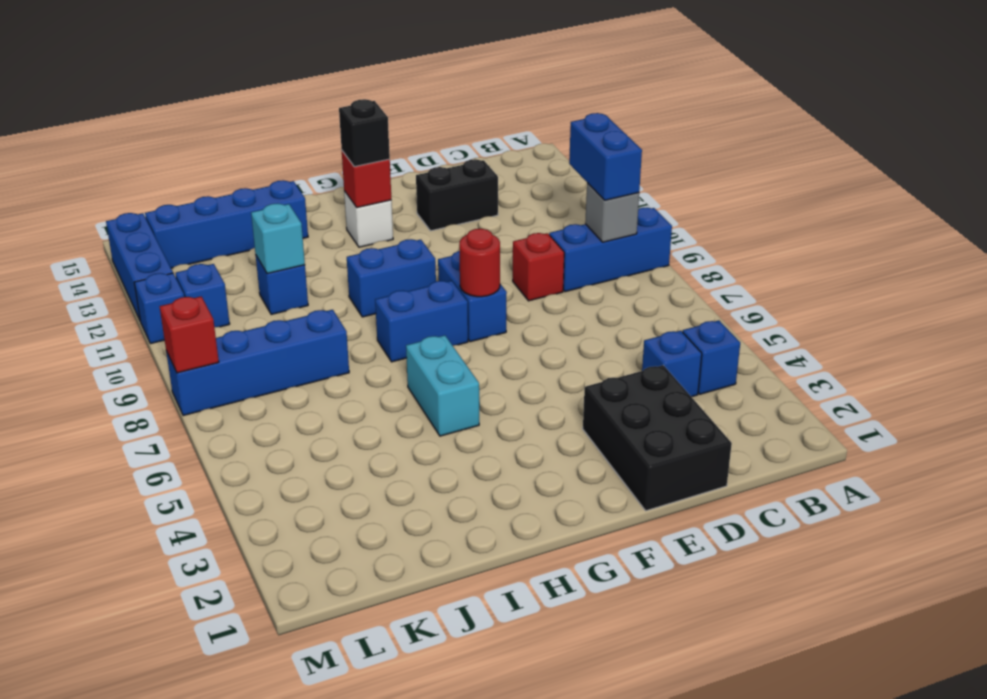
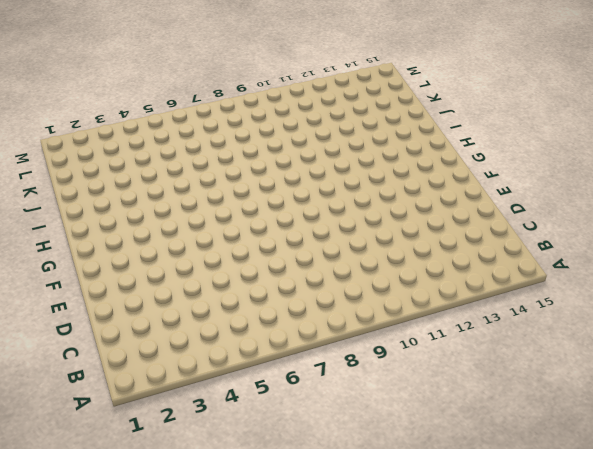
none -> blue 1x3 brick [549,208,672,292]
none -> blue 1x1 brick [683,320,740,394]
none -> blue 1x1 brick [642,331,702,397]

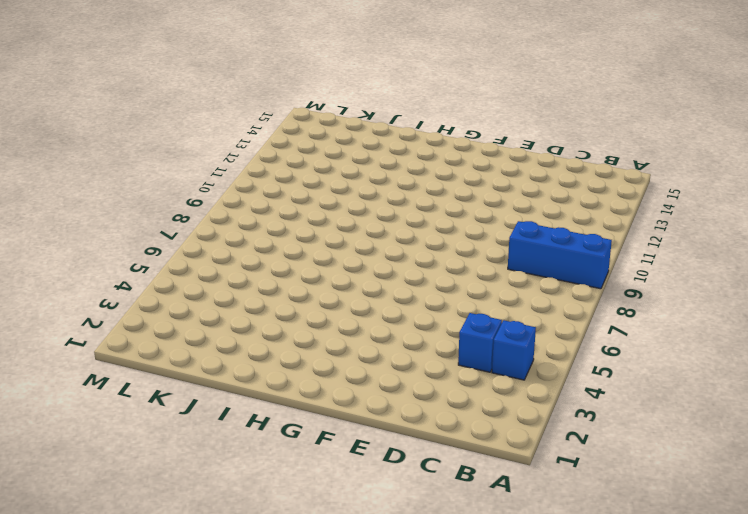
none -> black 2x3 brick [583,365,732,511]
none -> red 1x1 brick [513,233,564,301]
none -> black 1x2 brick [416,159,498,231]

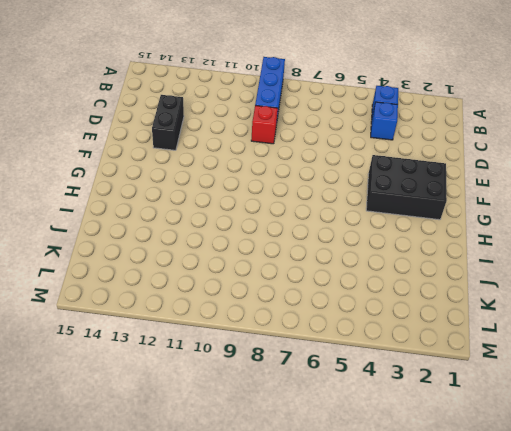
black 2x3 brick [366,155,447,220] -> black 2x3 brick moved to [583,365,732,511]
none -> blue 1x2 brick [438,251,507,342]
none -> blue 1x2 brick [375,281,468,362]
none -> blue 1x2 brick [347,239,436,317]

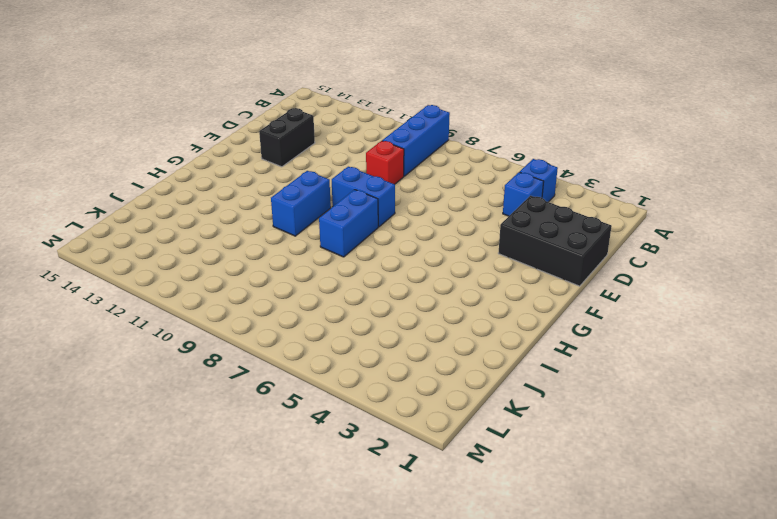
none -> white 1x1 brick [344,191,393,247]
none -> cyan 1x2 brick [406,335,479,436]
none -> blue 1x4 brick [145,180,308,268]

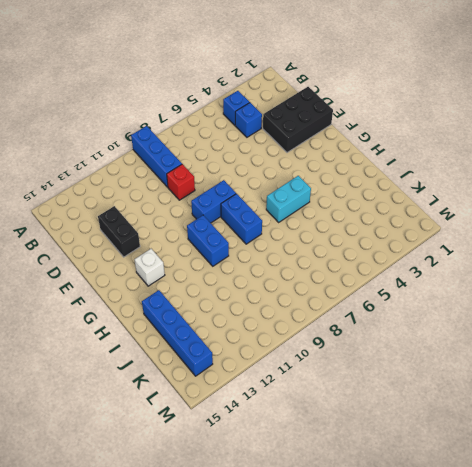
none -> blue 1x4 brick [166,310,349,416]
none -> blue 1x1 brick [256,256,308,315]
none -> blue 1x1 brick [176,264,230,327]

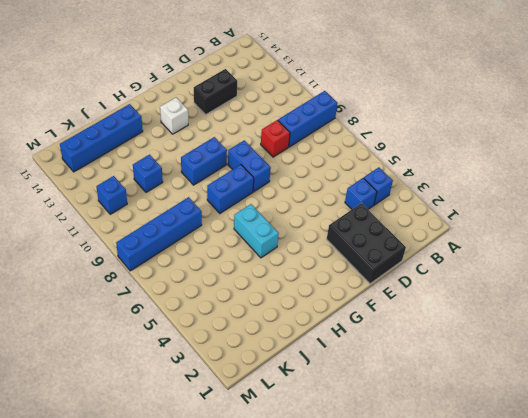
none -> blue 1x1 brick [134,273,184,344]
none -> blue 1x3 brick [106,213,173,320]
none -> grey 1x1 brick [585,183,639,242]

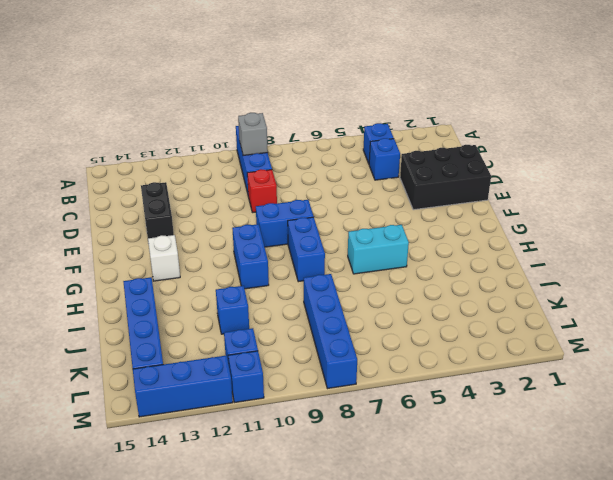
none -> red 1x1 round brick [459,229,500,297]
none -> red 1x1 brick [342,151,391,208]
none -> cyan 1x1 brick [251,204,305,274]

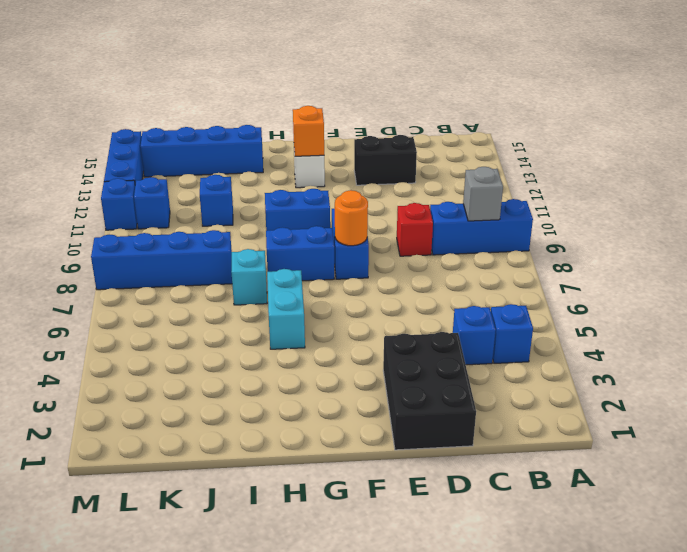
orange 1x1 round brick [334,190,368,246] -> red 1x1 round brick [459,229,500,297]
orange 1x1 brick [293,106,324,156] -> red 1x1 brick [342,151,391,208]
cyan 1x1 brick [231,249,267,305] -> cyan 1x1 brick moved to [251,204,305,274]
none -> red 1x1 brick [160,296,219,373]
none -> blue 1x2 brick [569,113,642,200]
none -> black 1x1 brick [339,99,390,167]

